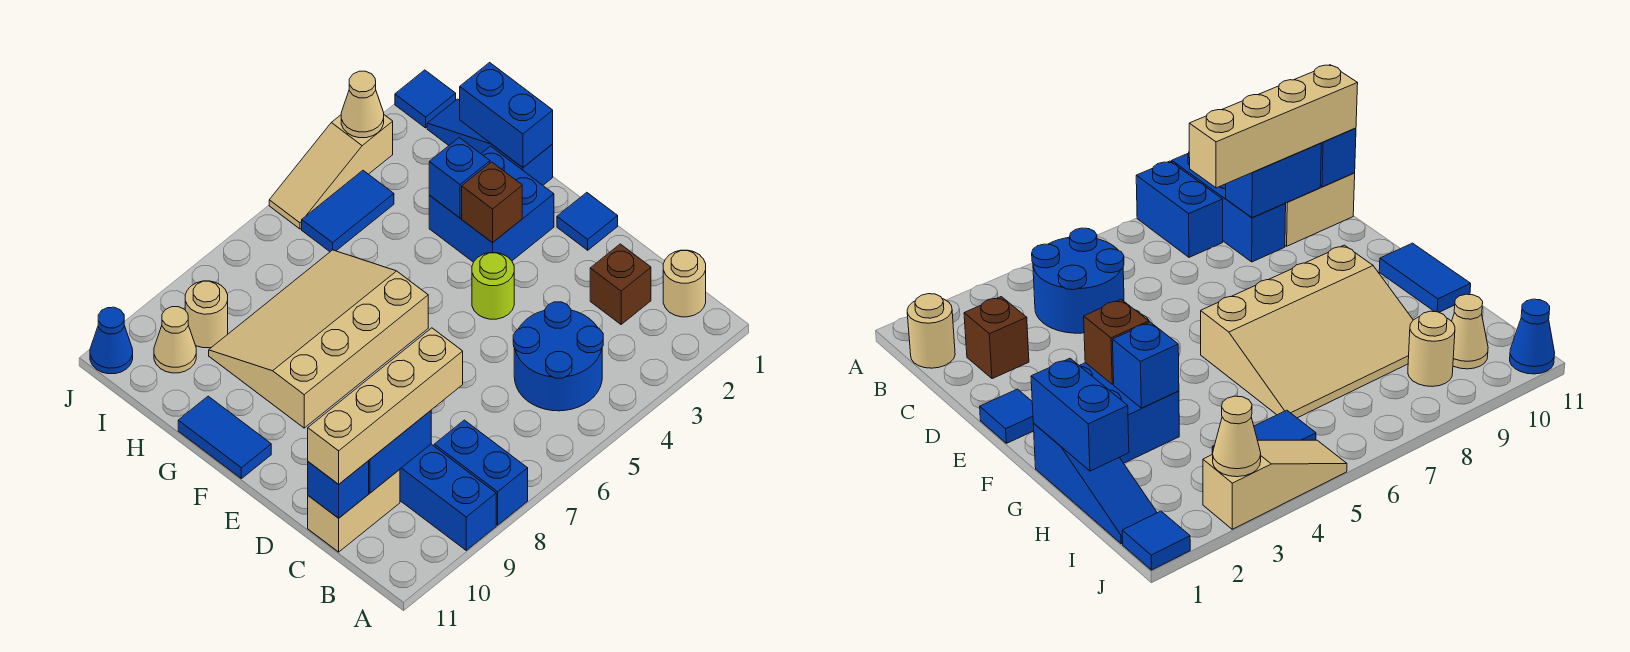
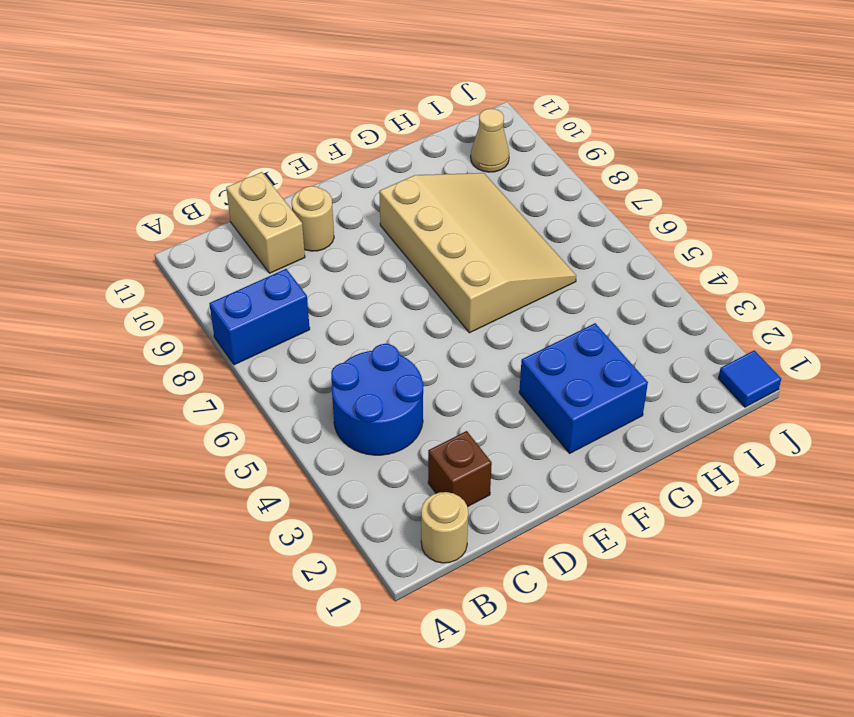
tan 1x1 round brick [292,186,334,251] -> tan 1x1 round brick moved to [185,281,228,348]
none -> blue 1x3 brick [400,444,496,550]
none -> blue 1x1 tile [557,192,618,250]
none -> lime 1x1 round brick [472,253,514,319]

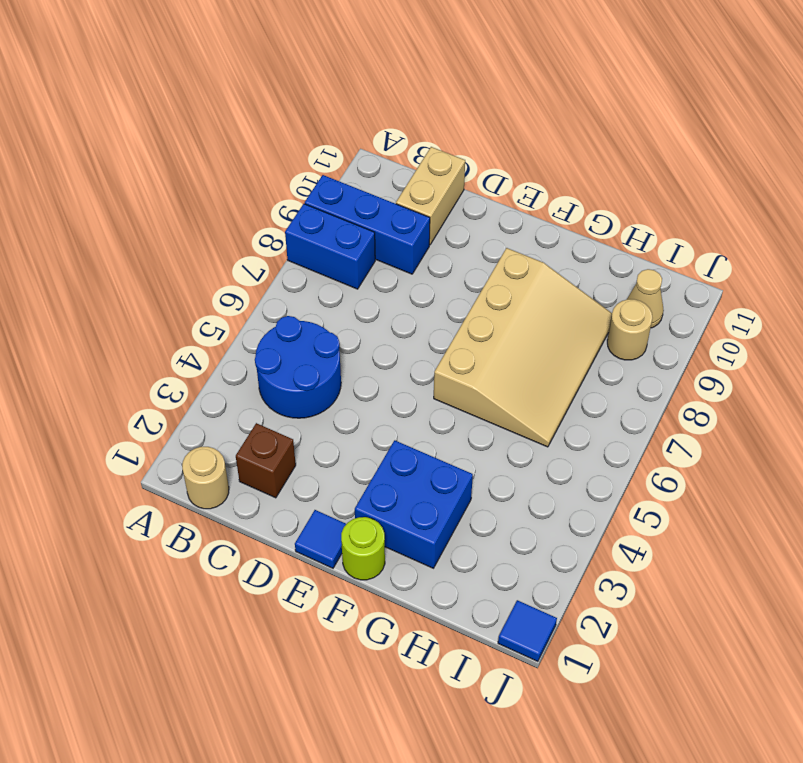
lime 1x1 round brick [341,517,385,580] -> lime 1x1 round brick moved to [472,253,514,319]
none -> blue 1x2 tile [178,396,271,479]
none -> blue 1x3 slope [427,99,553,185]
none -> blue 1x2 tile [302,171,394,252]

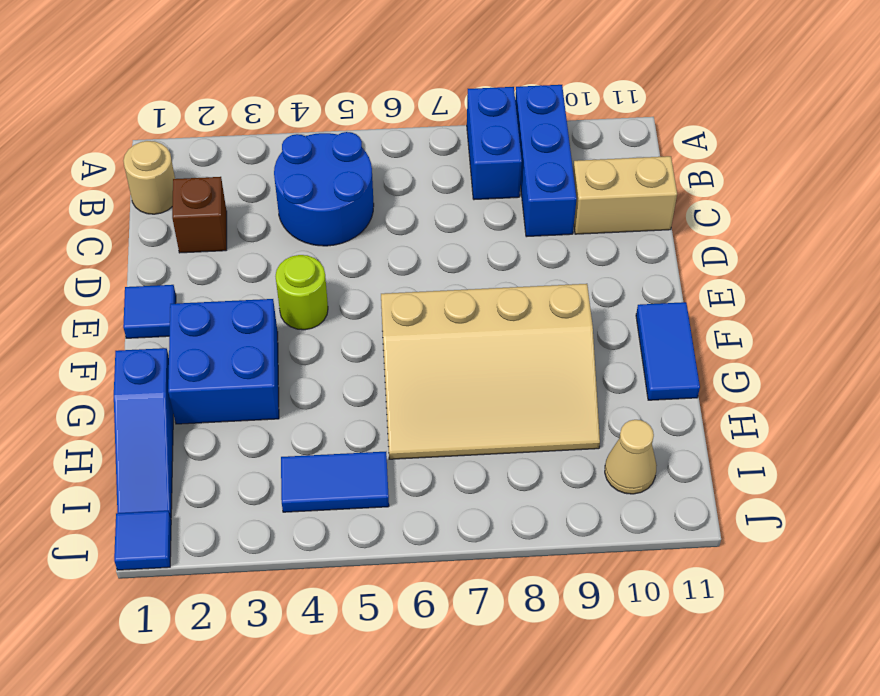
none -> tan 1x1 round brick [185,281,228,348]
none -> tan 1x3 slope [269,115,393,229]
none -> blue 1x1 cone [90,307,133,374]

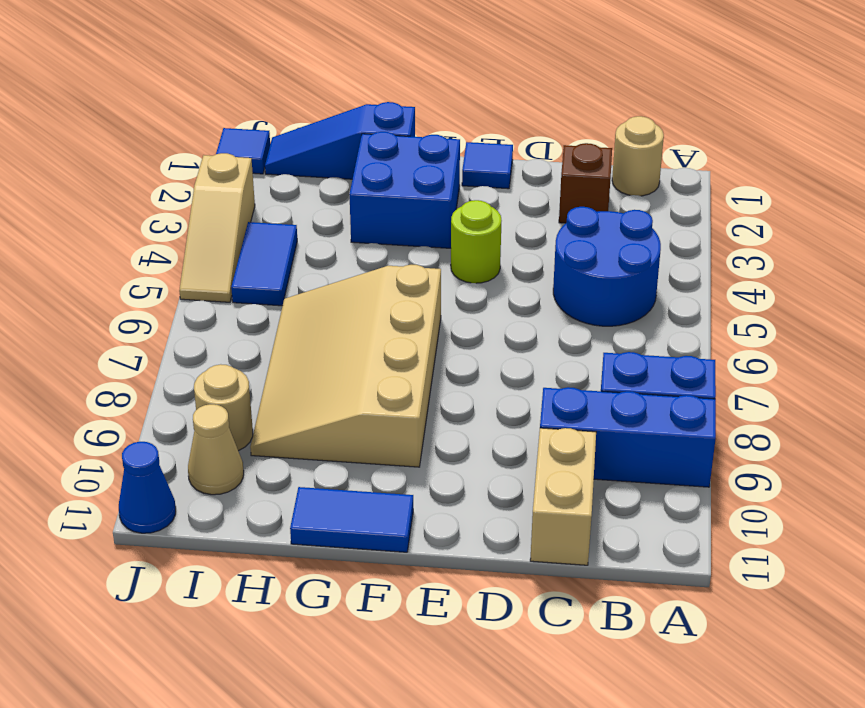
none -> blue 1x2 brick [369,411,431,493]
none -> blue 1x1 brick [308,461,369,518]
none -> brown 1x1 brick [462,162,522,243]

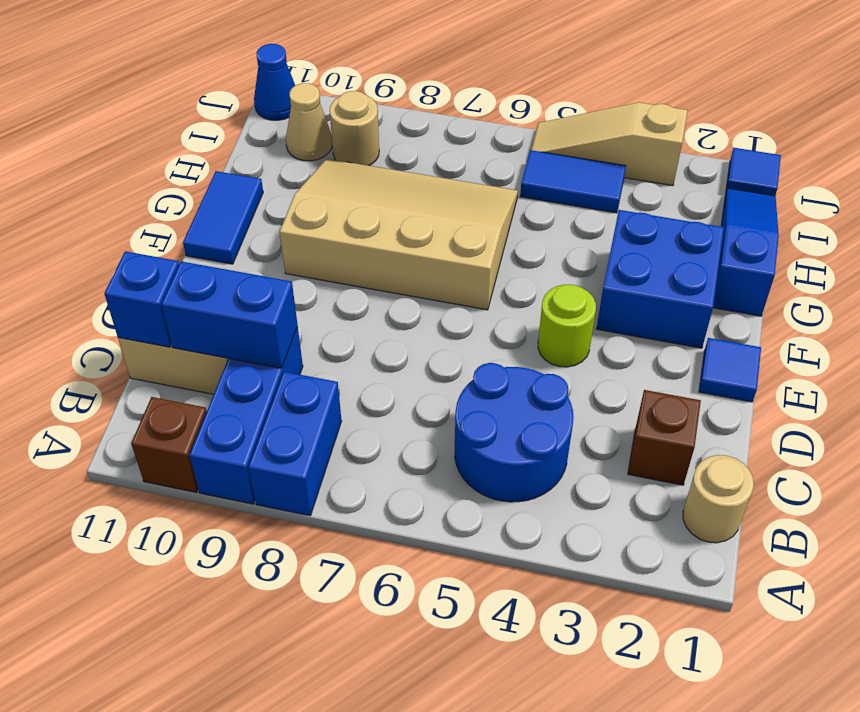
brown 1x1 brick [131,397,207,492] -> brown 1x1 brick moved to [462,162,522,243]
none -> blue 1x2 brick [460,63,553,167]
none -> blue 1x1 brick [429,138,490,218]
none -> tan 1x1 cone [341,71,384,138]

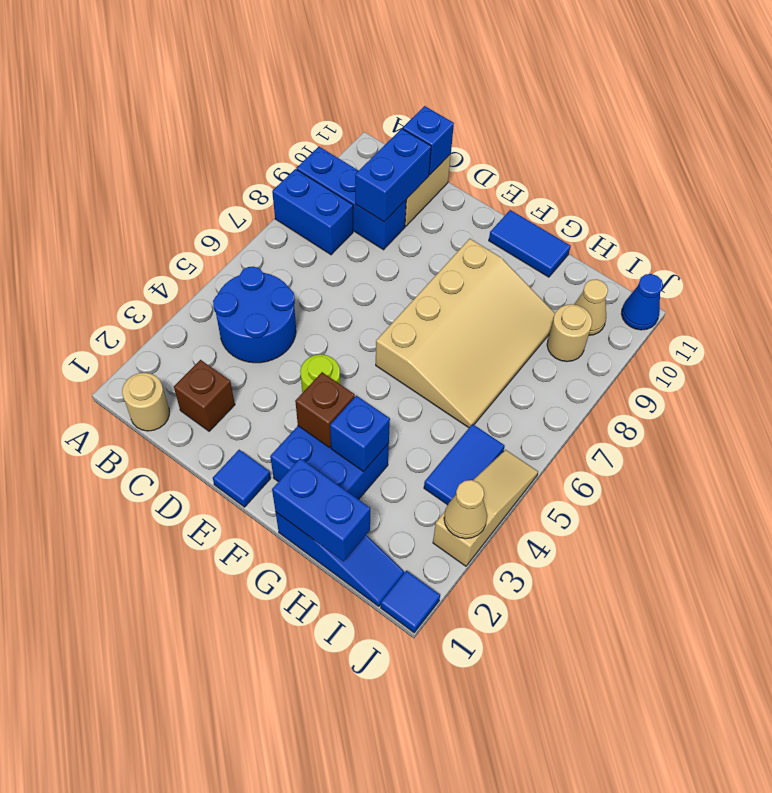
none -> tan 1x4 brick [308,328,463,484]

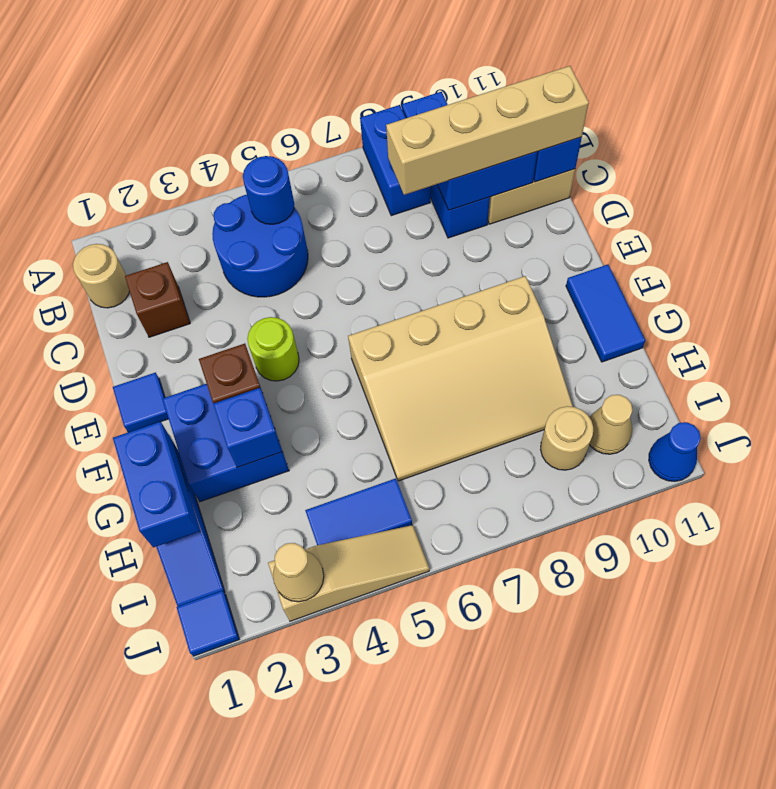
blue 1x1 round brick [243,156,294,224] -> none

